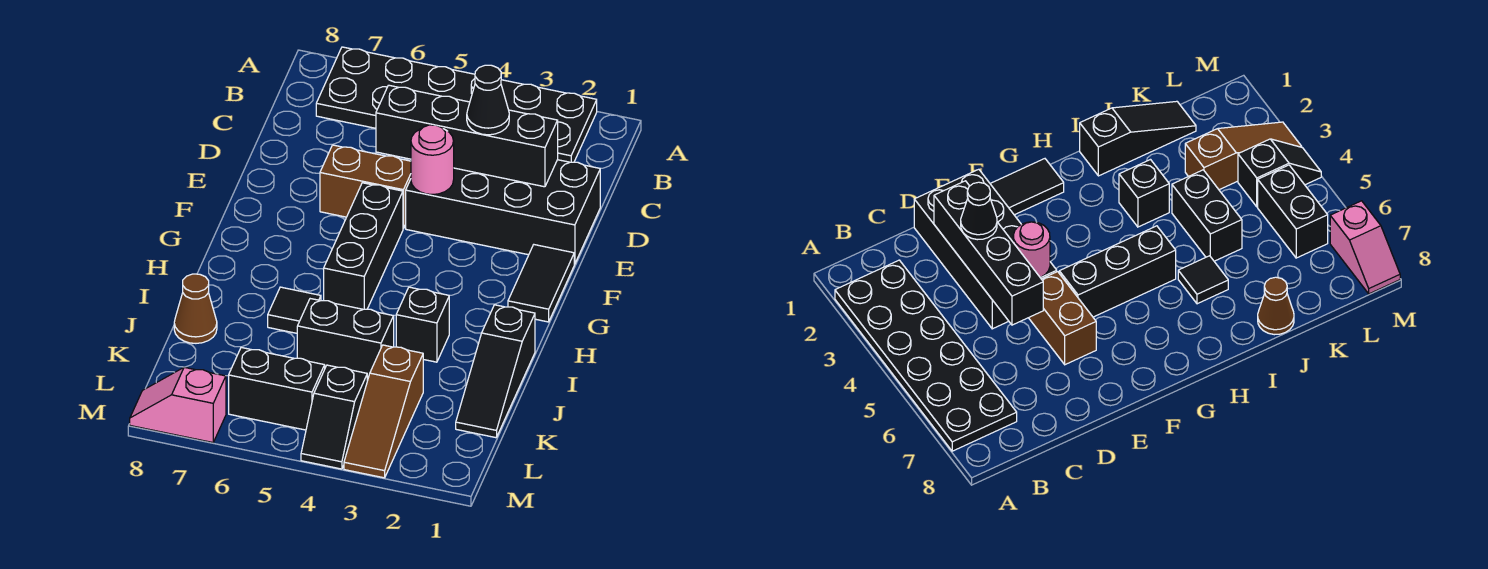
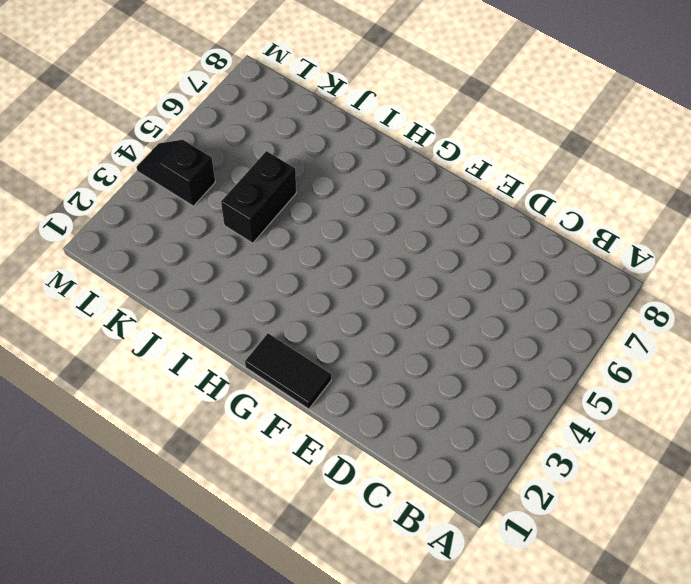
none -> black 2x6 plate [316,47,597,162]
none -> black 2x4 brick [406,160,600,264]
none -> brown 1x2 brick [320,145,411,229]

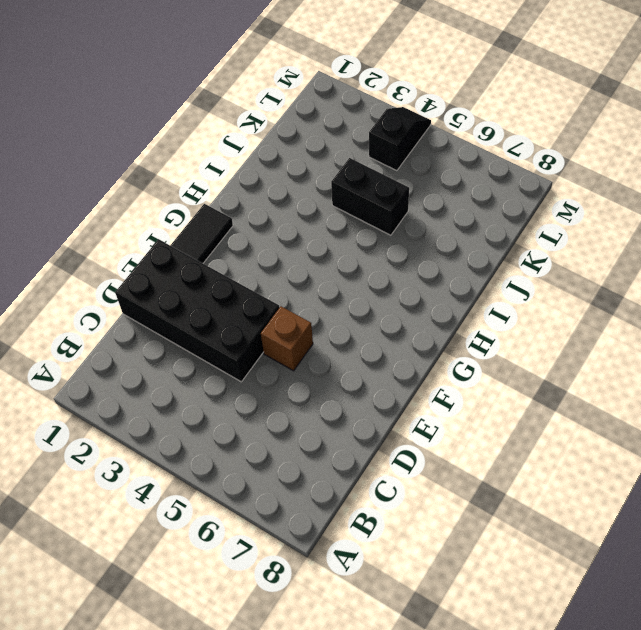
brown 1x1 brick [261,306,313,371] -> brown 1x2 brick [320,145,411,229]
none -> black 2x6 plate [316,47,597,162]
none -> black 1x3 brick [324,183,403,309]
none -> black 1x3 slope [456,305,535,438]

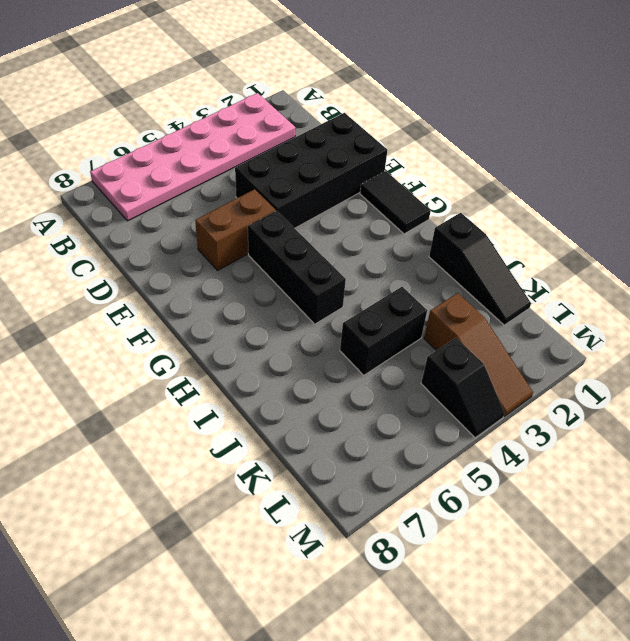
pink 2x6 plate [90,93,295,221] -> black 2x6 plate [316,47,597,162]
none -> black 1x1 brick [396,287,449,362]
none -> black 1x1 tile [268,287,321,333]
none -> brown 1x1 cone [174,274,217,343]

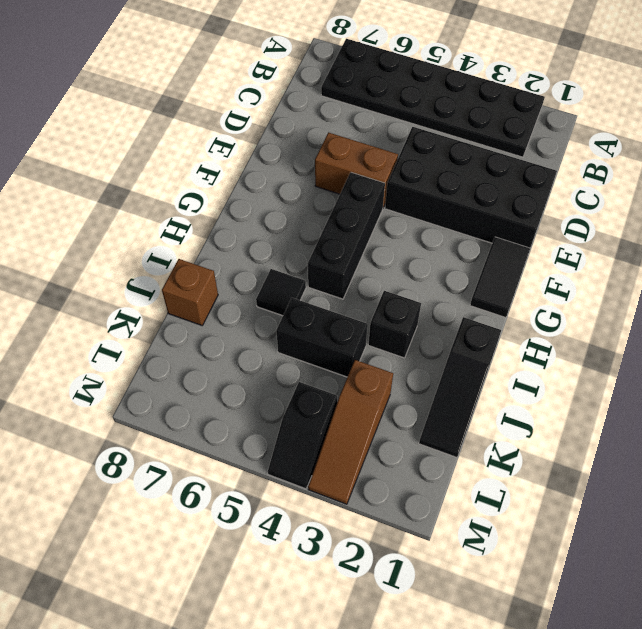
brown 1x1 brick [162,259,218,325] -> brown 1x1 cone [174,274,217,343]
none -> black 1x2 brick [229,348,325,430]
none -> pink 1x2 slope [130,367,226,443]
none -> black 1x4 brick [376,85,558,187]

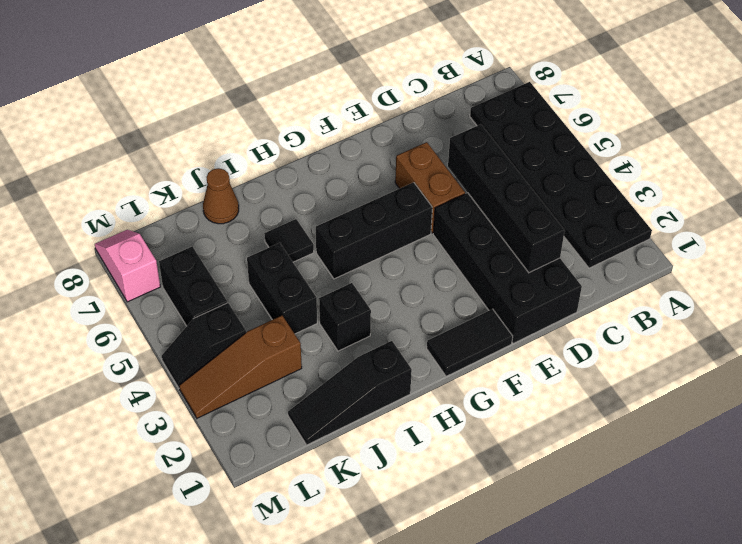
none -> pink 1x1 round brick [411,125,454,195]
none -> black 1x1 cone [467,65,509,135]

